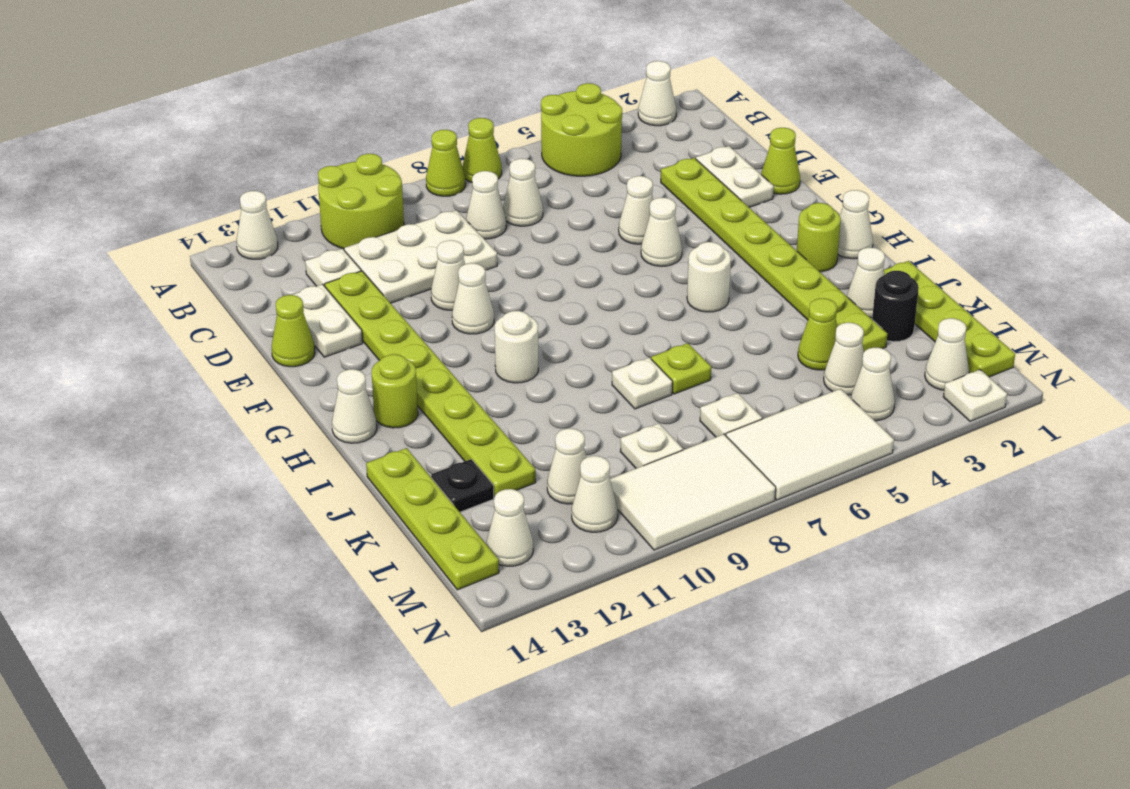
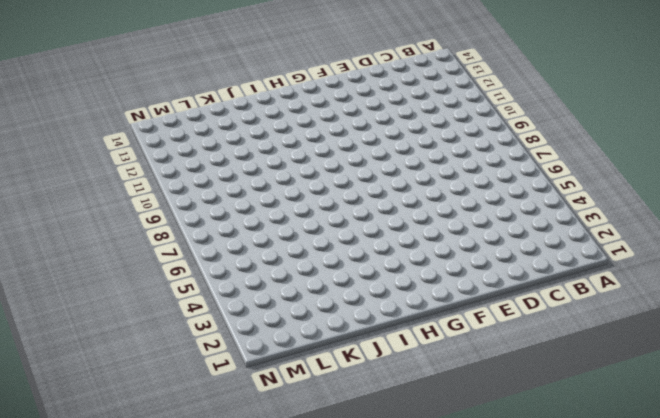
none -> white 1x1 cone [638,61,676,126]
none -> lime 2x2 round brick [541,83,622,176]
none -> lime 1x1 cone [463,118,502,182]
none -> lime 1x1 cone [426,130,465,196]

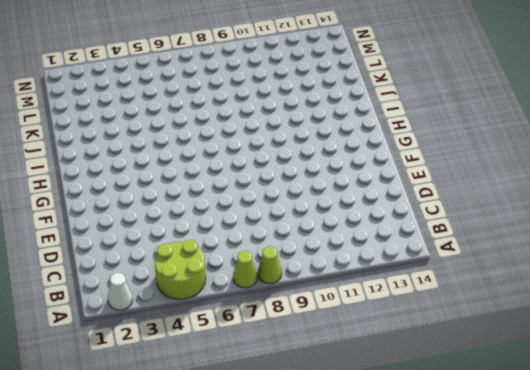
none -> lime 2x2 round brick [318,154,404,249]
none -> white 1x1 cone [236,191,278,259]
none -> white 1x1 cone [503,159,543,226]
none -> white 1x1 cone [466,171,506,239]

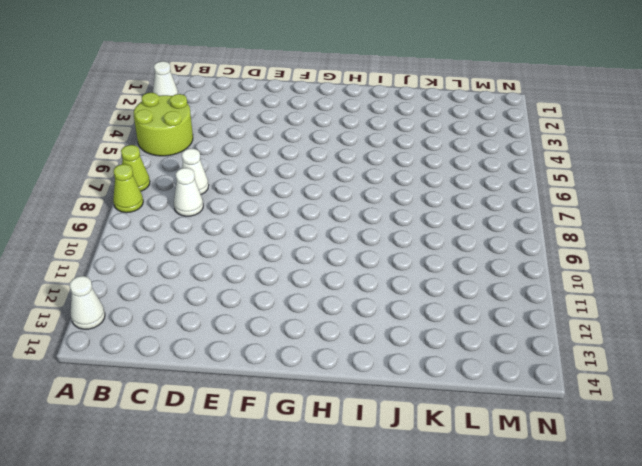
none -> lime 2x2 round brick [318,154,404,249]
none -> white 2x3 plate [344,210,497,303]
none -> white 1x1 plate [305,249,361,286]
none -> white 1x2 plate [696,146,774,207]

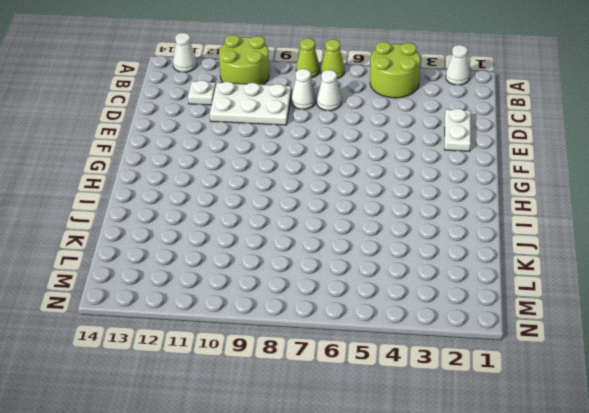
none -> lime 1x8 plate [661,158,887,352]
none -> lime 1x8 plate [325,271,536,497]
none -> white 1x2 plate [293,284,363,357]
none -> lime 1x1 cone [761,128,800,194]

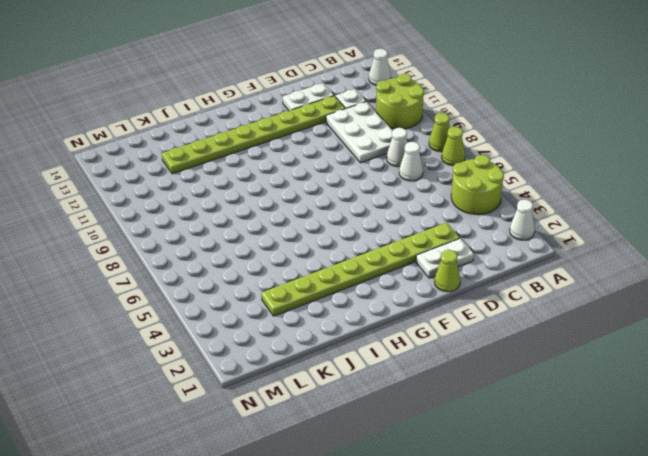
none -> white 1x1 cone [619,176,653,244]
none -> white 1x1 cone [431,240,465,310]
none -> lime 1x1 cone [272,295,315,367]
none -> white 1x1 cone [641,198,682,266]

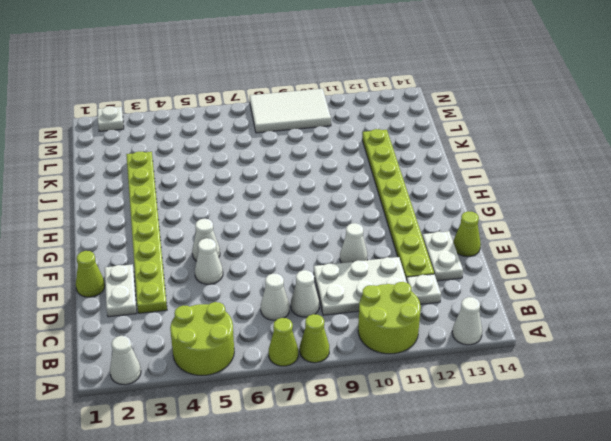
none -> white 1x1 cone [452,263,494,334]
none -> white 1x1 cone [838,190,873,259]
none -> lime 1x1 round brick [797,203,841,272]
none -> white 1x1 round brick [687,242,731,312]

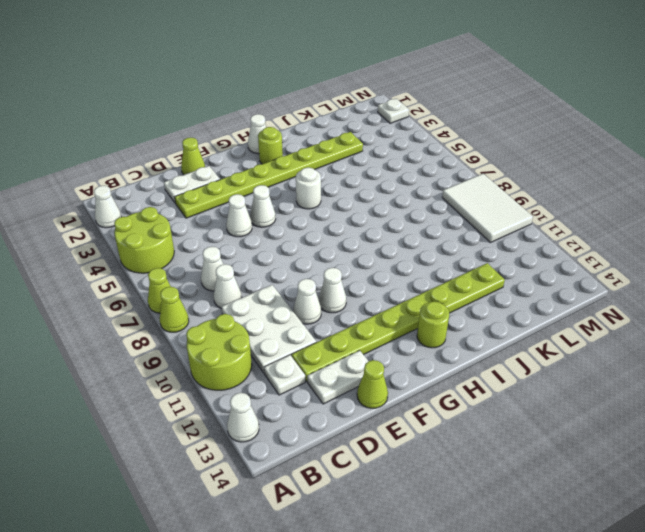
none -> white 1x1 round brick [495,311,538,383]
none -> white 1x1 cone [332,369,377,443]
none -> lime 1x4 plate [884,261,1015,377]
none -> white 1x1 cone [847,248,885,318]

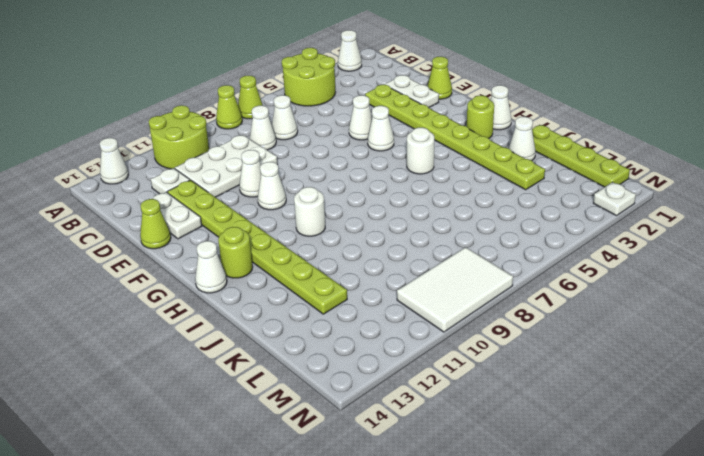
none -> lime 1x1 plate [651,343,711,394]
none -> white 1x1 plate [612,358,673,409]
none -> lime 1x4 plate [366,448,499,590]
none -> black 1x1 round brick [872,271,919,342]

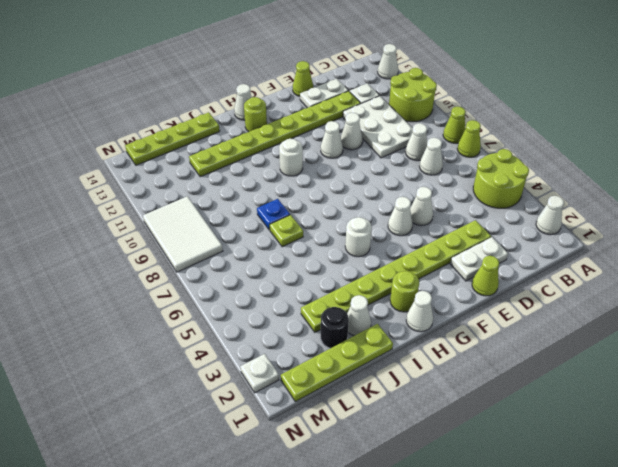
blue 1x1 plate [257,199,290,230] -> white 1x1 plate [612,358,673,409]
none -> lime 1x1 cone [798,298,837,370]
none -> black 1x1 plate [431,459,494,512]
none -> white 1x1 cone [824,323,864,395]
none -> white 1x1 plate [700,393,762,437]

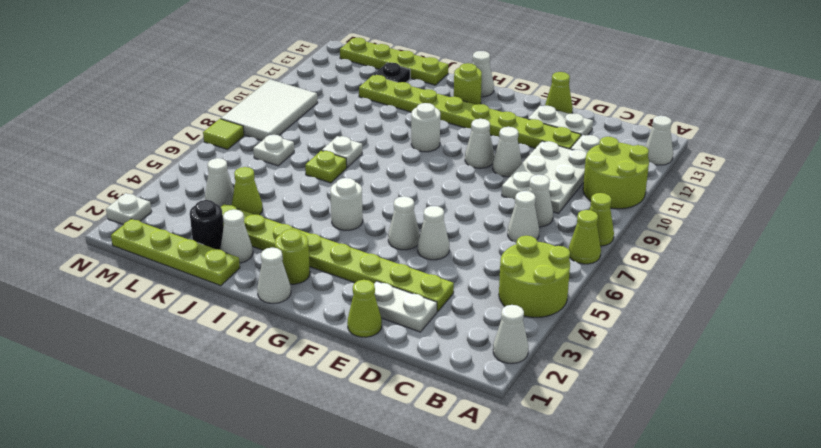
lime 1x1 tile [203,119,244,149] -> white 2x3 tile [726,389,894,500]
none -> white 1x1 plate [620,423,683,468]
none -> white 1x1 cone [547,429,586,504]
none -> white 1x1 cone [925,318,969,390]
none -> white 1x1 cone [851,348,895,421]

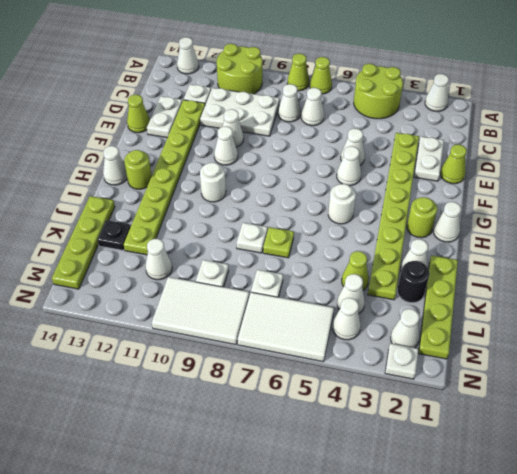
none -> white 1x1 cone [572,456,618,532]
none -> white 1x1 cone [487,489,533,566]

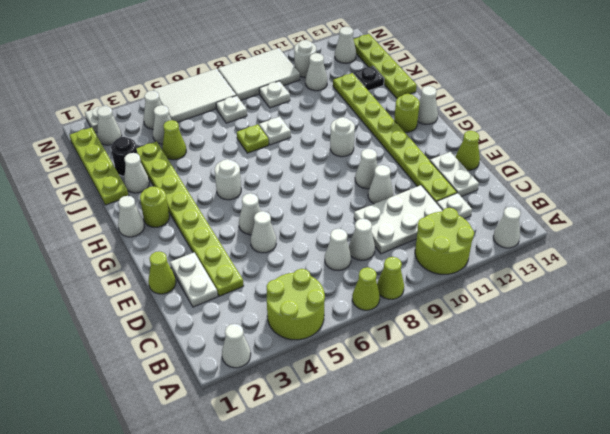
white 1x1 round brick [294,40,316,77] -> white 1x1 cone [572,456,618,532]

